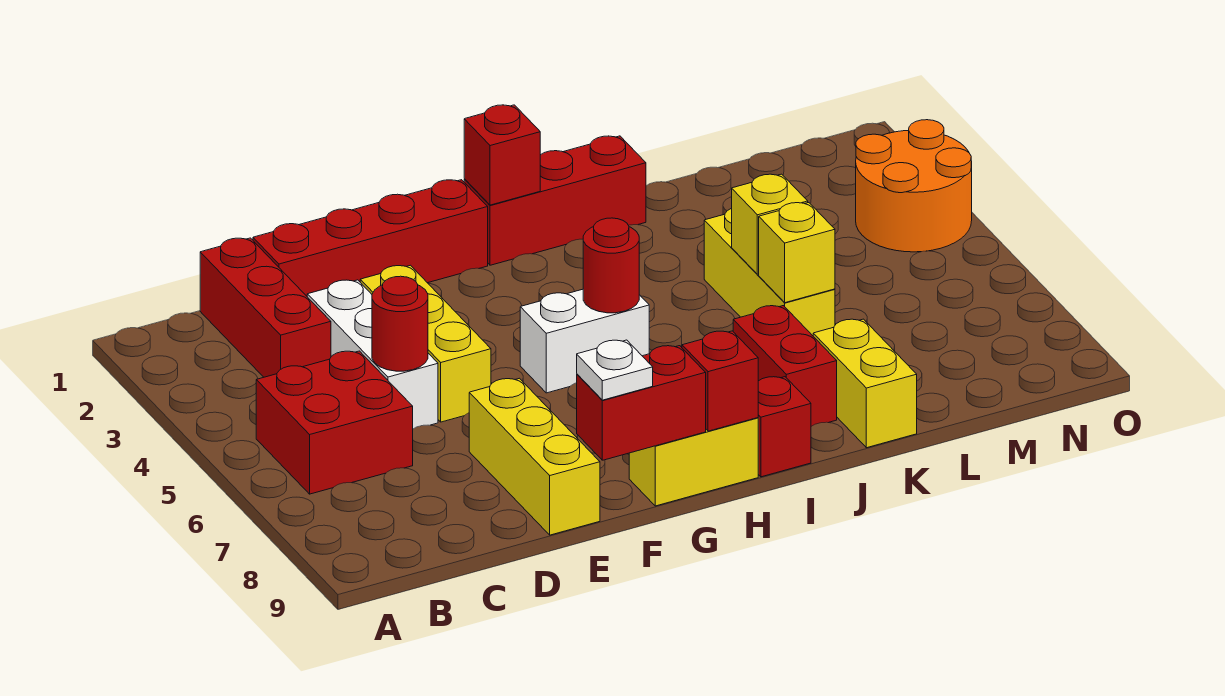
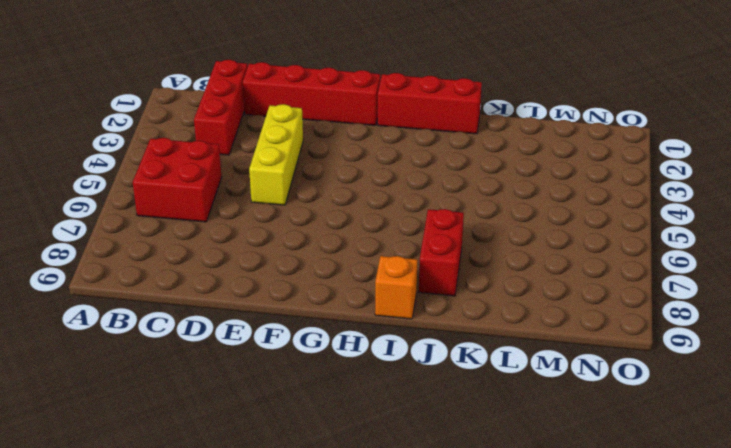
orange 1x1 brick [375,256,418,319] -> red 1x1 brick [758,377,811,477]
none -> white 1x3 brick [307,280,438,429]
none -> yellow 1x3 brick [469,378,600,535]
none -> white 1x2 brick [520,289,649,393]

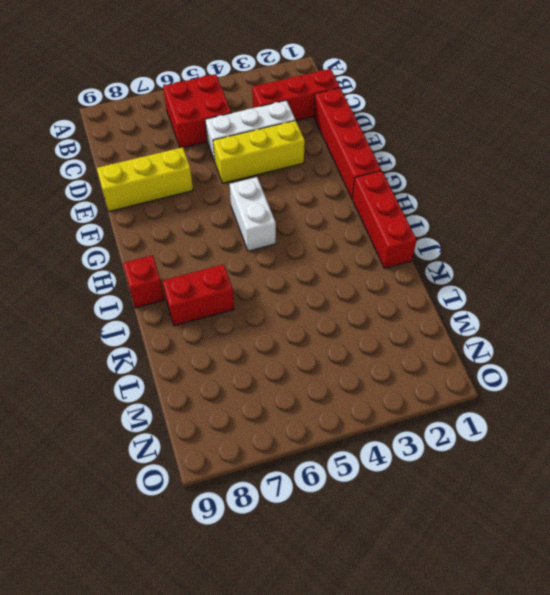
none -> yellow 1x2 brick [629,418,758,506]
none -> yellow 1x3 brick [704,208,835,336]
none -> yellow 1x2 brick [813,319,917,448]

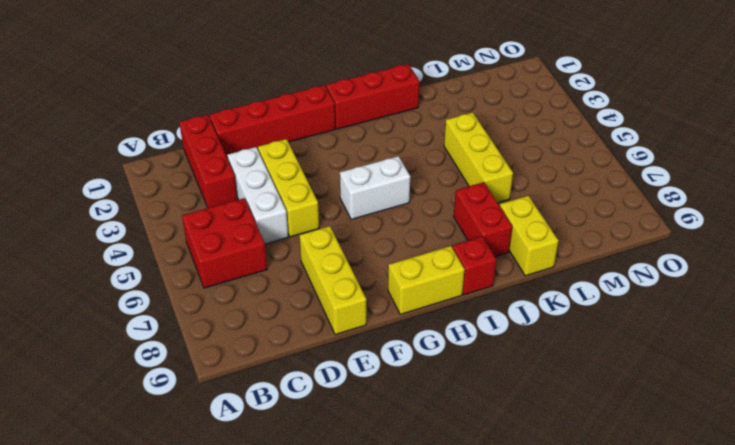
none -> orange 2x2 round brick [856,120,972,252]
none -> red 1x1 round brick [372,276,428,371]
none -> red 1x2 brick [577,346,706,460]

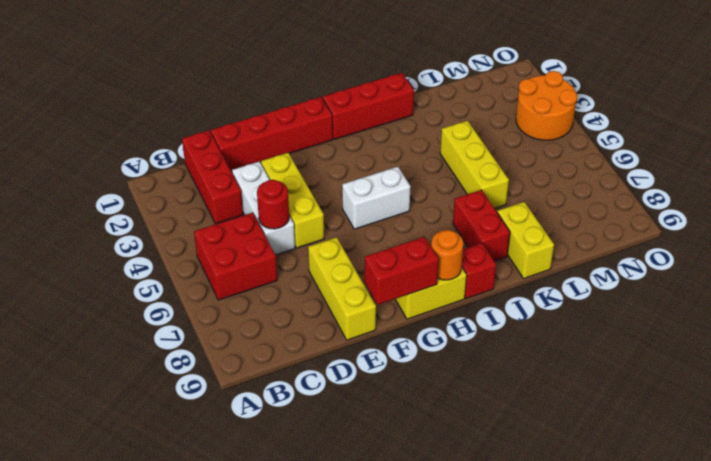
orange 1x1 round brick [431,230,463,280] -> red 1x1 brick [682,331,758,431]
none -> red 1x1 brick [464,105,540,205]
none -> red 1x1 round brick [583,218,639,313]
none -> yellow 1x1 brick [732,174,808,274]

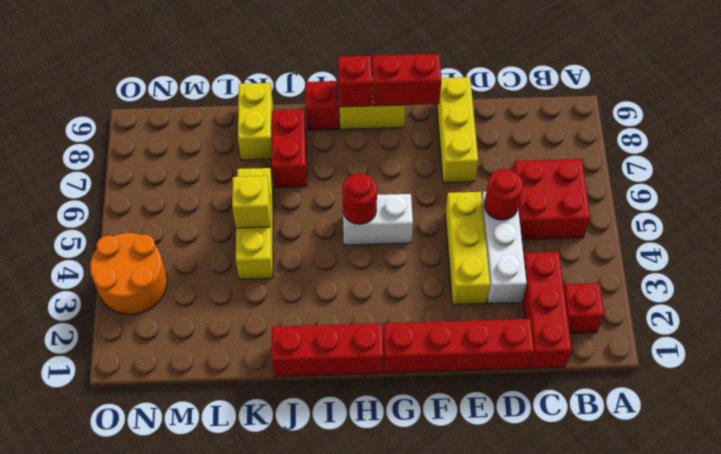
red 1x1 brick [564,283,604,334] -> red 1x1 brick moved to [464,105,540,205]
none -> yellow 1x1 brick [759,203,835,303]
none -> white 1x1 plate [577,340,653,400]

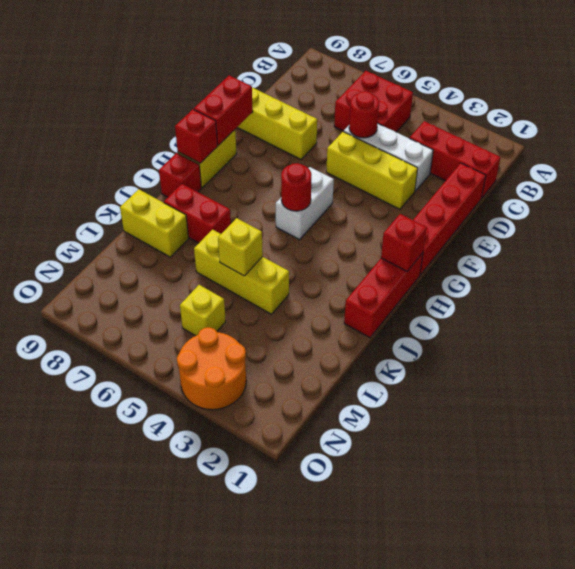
yellow 1x1 brick [180,285,226,336] -> yellow 1x1 brick moved to [759,203,835,303]
none -> white 1x1 plate [577,340,653,400]

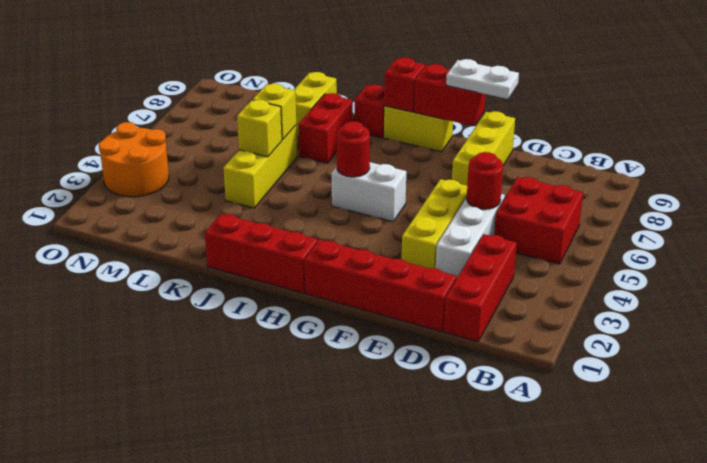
white 1x2 plate [446,59,519,99] -> white 1x1 plate [577,340,653,400]
none -> red 1x1 brick [464,105,540,205]

